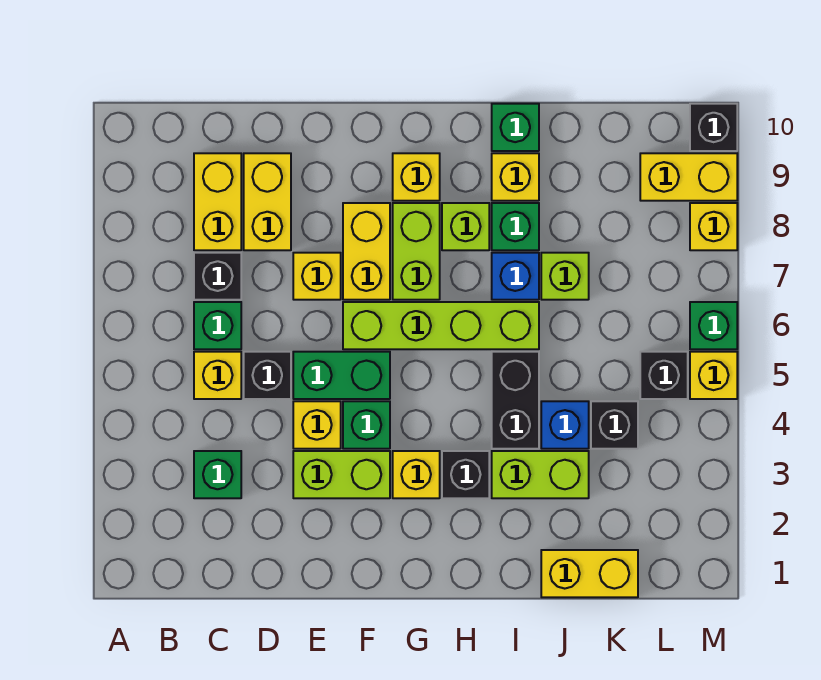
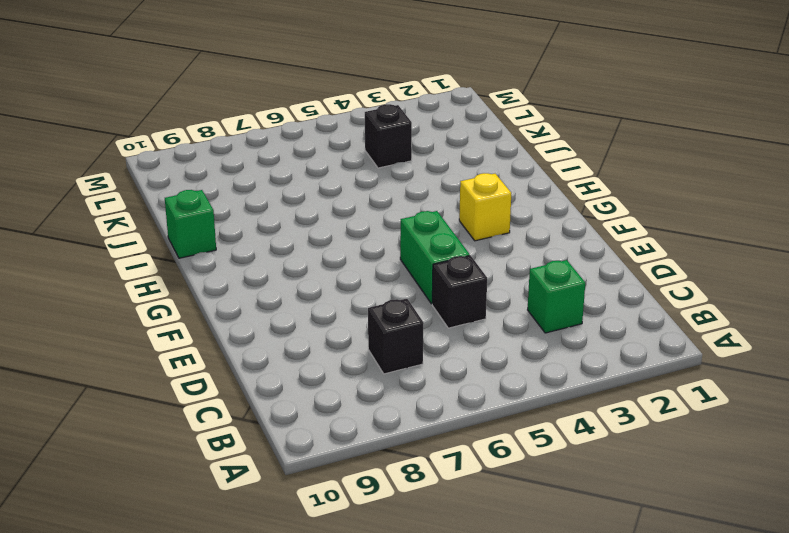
none -> yellow 1x1 brick [194,352,241,399]
none -> green 1x1 brick [194,302,241,349]
none -> yellow 1x2 brick [194,153,241,250]
none -> yellow 1x2 brick [244,153,291,250]

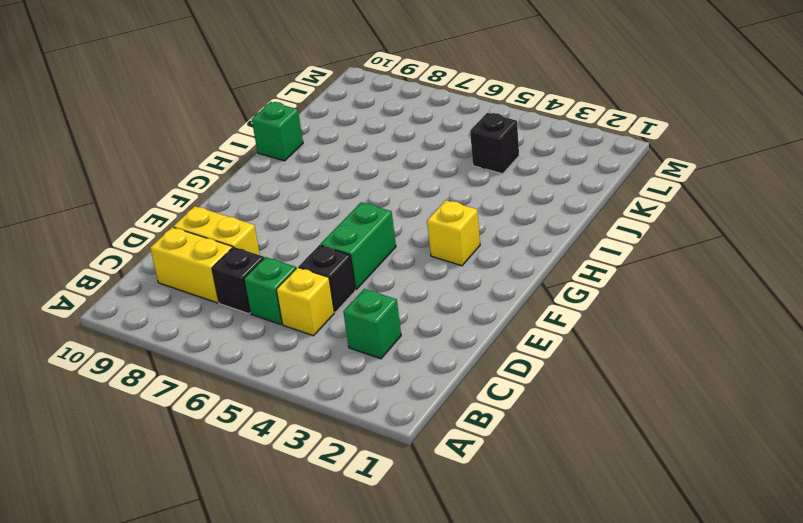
none -> lime 1x2 brick [293,451,390,498]
none -> yellow 1x1 brick [293,401,341,449]
none -> yellow 1x1 brick [293,253,341,300]
none -> green 1x1 brick [343,401,390,449]

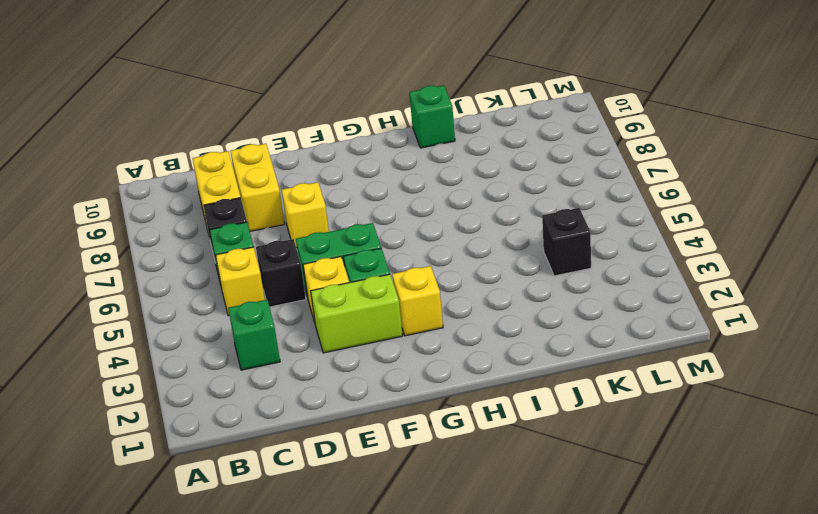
none -> lime 1x4 brick [343,302,539,349]
none -> yellow 1x2 brick [343,203,390,300]
none -> lime 1x2 brick [393,203,440,300]
none -> yellow 1x1 brick [393,153,440,201]

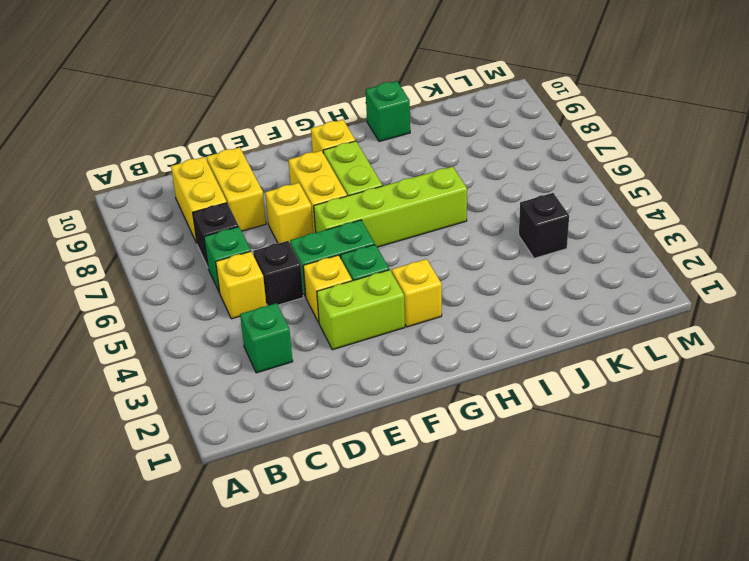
none -> black 1x1 brick [442,451,489,498]
none -> lime 1x1 brick [442,203,489,250]
none -> lime 1x2 brick [492,451,589,498]
none -> black 1x2 brick [492,352,539,449]

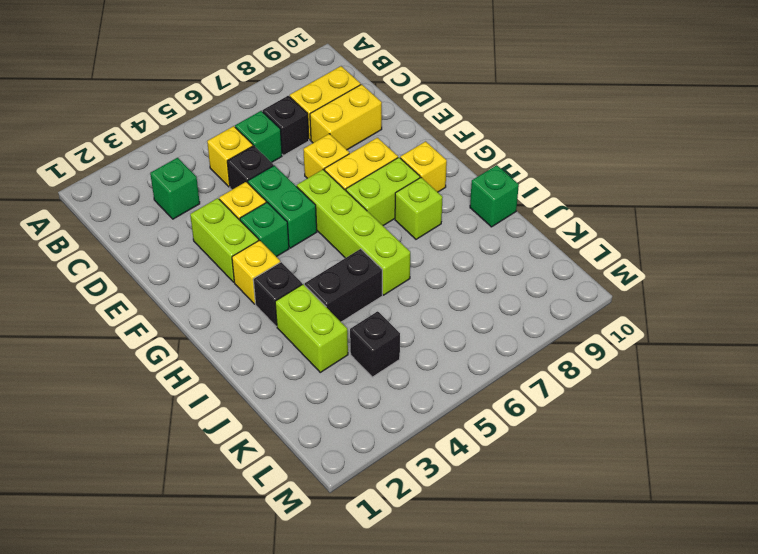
none -> blue 1x1 brick [492,253,539,300]
none -> green 1x1 brick [492,203,539,250]
none -> yellow 1x1 brick [492,153,539,201]
none -> yellow 1x2 brick [541,550,638,597]

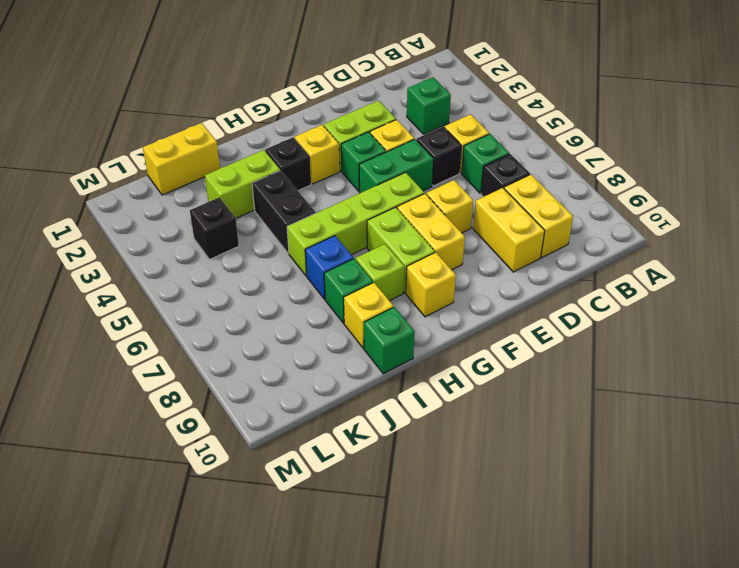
none -> blue 1x1 brick [541,401,589,449]
none -> lime 1x1 brick [541,253,589,300]
none -> black 1x1 brick [640,352,688,399]
none -> yellow 1x2 brick [640,153,737,201]

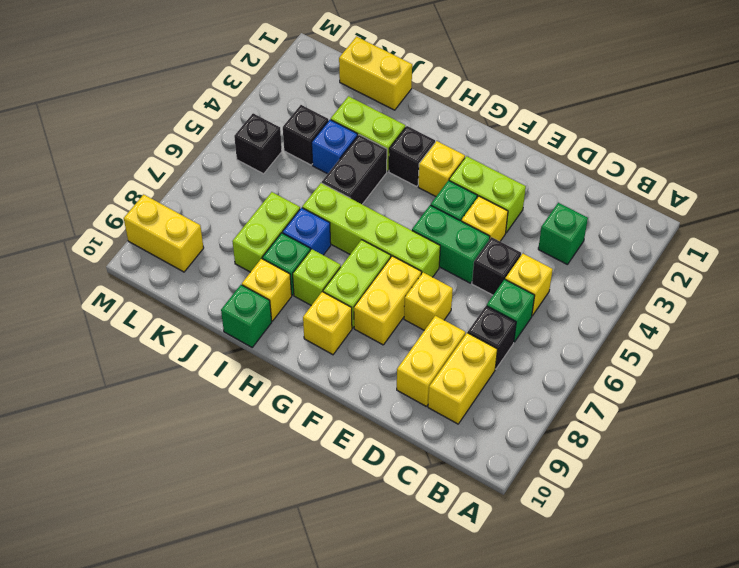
lime 1x2 brick [232,192,300,272] -> lime 1x1 brick [541,253,589,300]
none -> yellow 1x1 brick [690,352,737,399]
none -> green 1x1 brick [690,302,737,349]
none -> yellow 1x1 brick [690,203,737,250]
none -> black 1x1 brick [690,104,737,151]

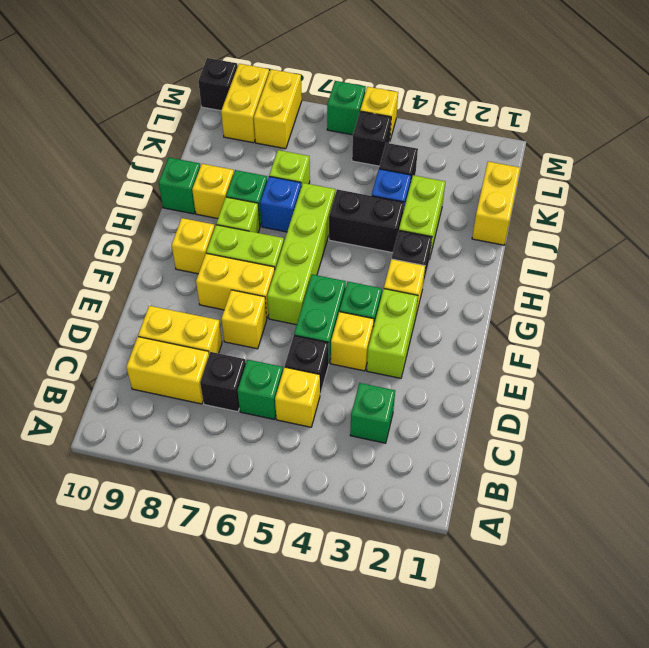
yellow 1x2 brick [254,69,302,149] -> yellow 1x1 brick [690,203,737,250]

